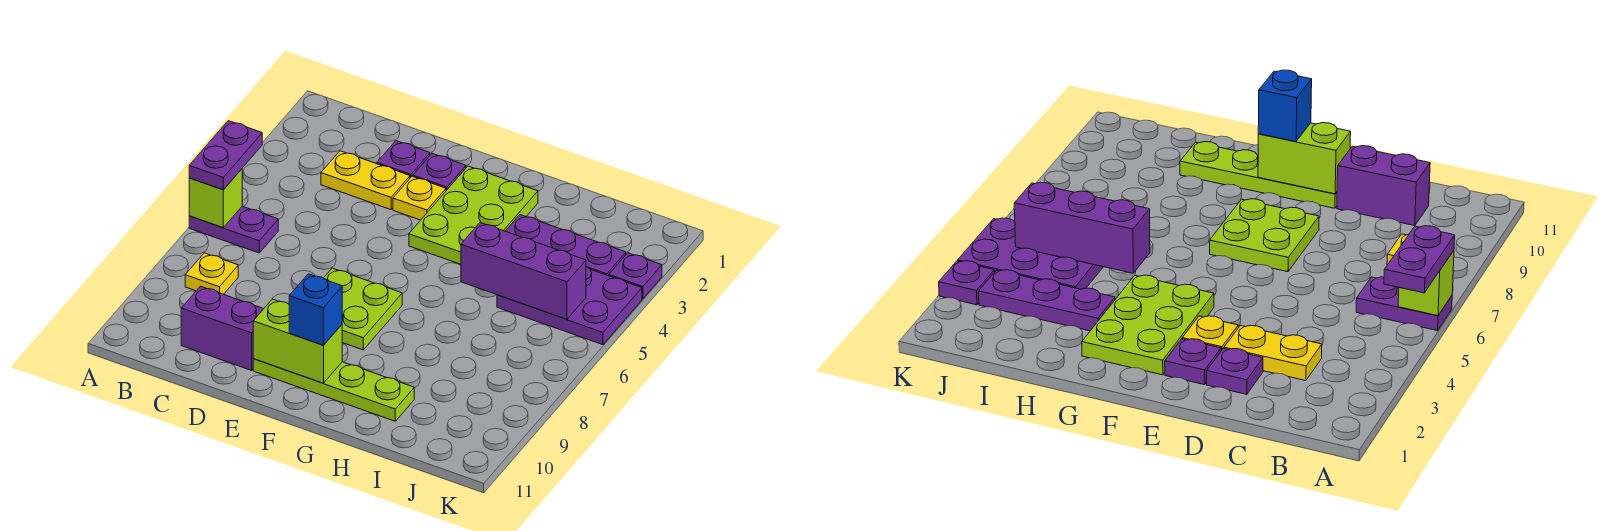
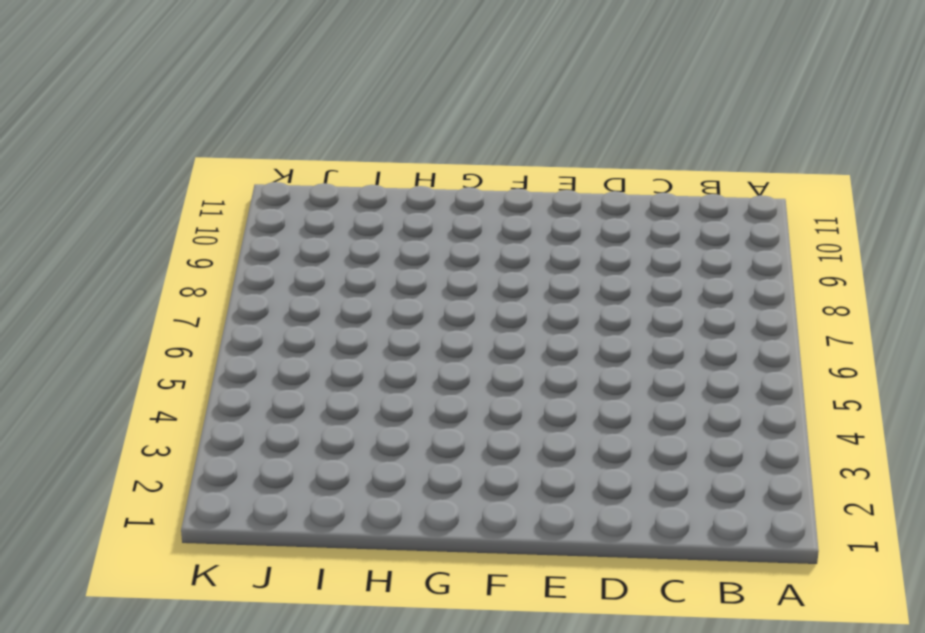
none -> purple 1x2 plate [189,206,278,253]
none -> yellow 1x1 plate [185,253,238,294]
none -> yellow 1x2 plate [321,151,410,210]

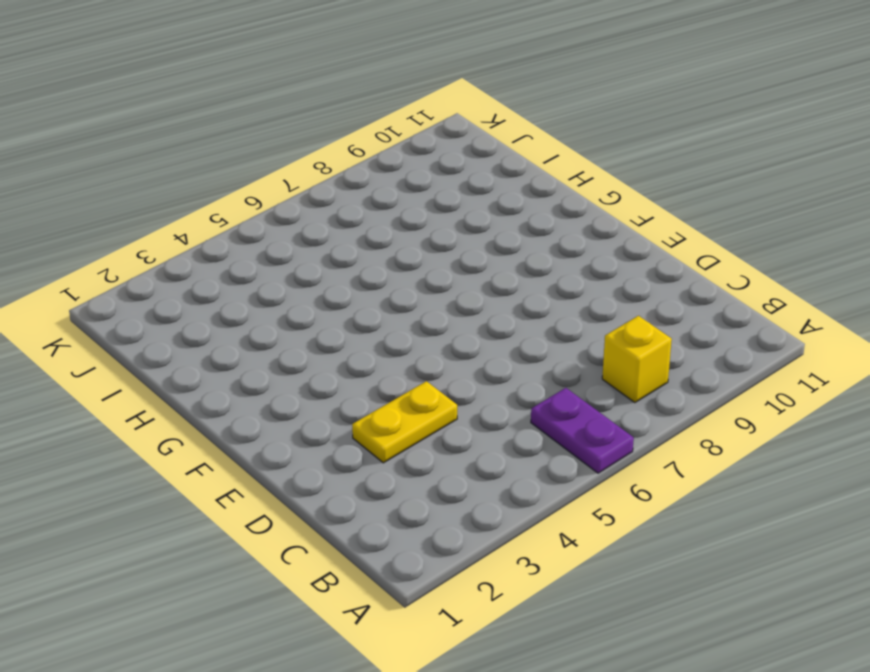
yellow 1x1 brick [602,316,672,403] -> yellow 1x1 plate [185,253,238,294]
yellow 1x2 plate [352,381,457,463] -> yellow 1x2 plate turned to [321,151,410,210]
none -> purple 1x2 brick [181,286,263,370]
none -> purple 1x1 plate [377,141,430,178]
none -> purple 1x1 plate [413,153,466,191]

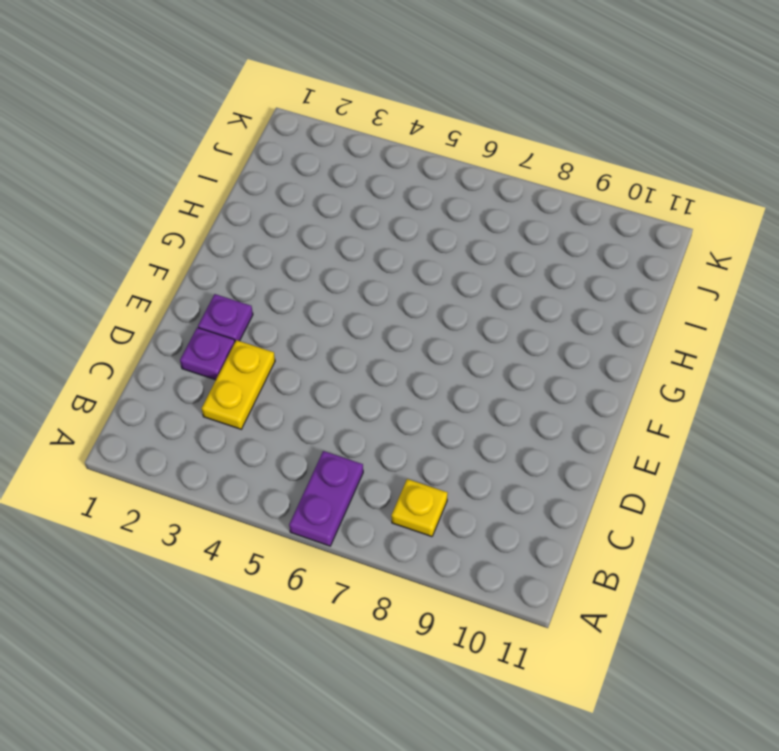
none -> purple 1x2 brick [181,286,263,370]
none -> yellow 1x1 plate [393,176,446,220]
none -> lime 2x2 plate [324,268,402,350]

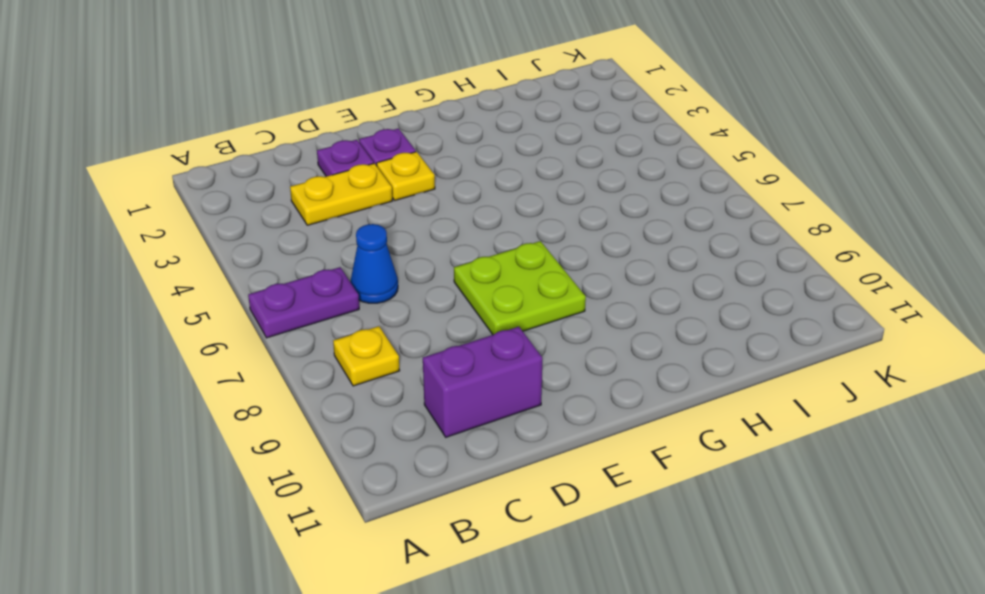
blue 1x1 cone [351,224,398,303] -> none
none -> lime 1x4 plate [253,359,414,421]
none -> lime 2x3 plate [409,166,538,264]
none -> purple 1x3 plate [506,215,626,276]

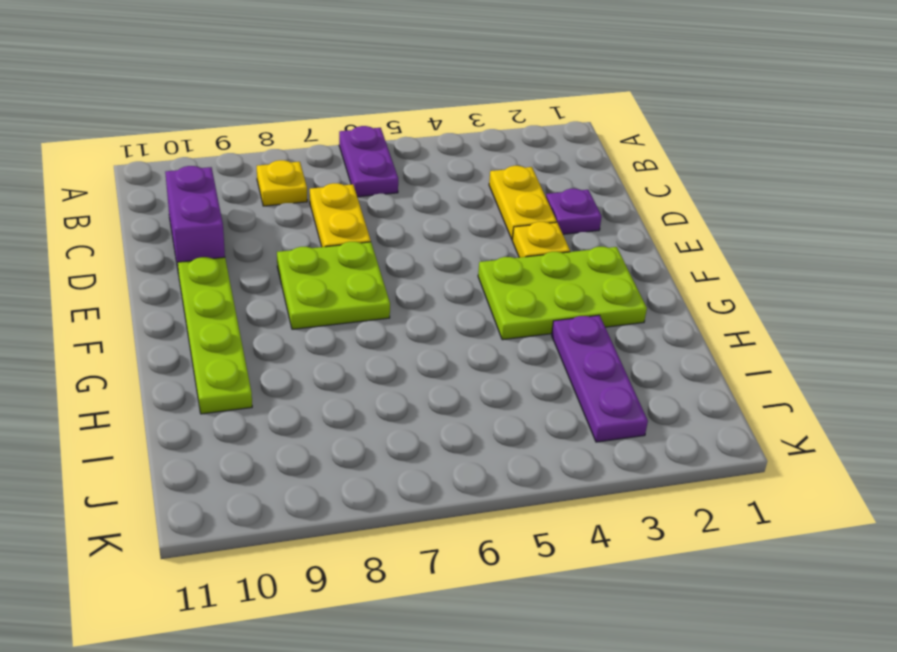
yellow 1x2 plate [310,183,371,247] -> none
none -> purple 1x1 plate [413,153,466,191]
none -> purple 2x3 plate [497,267,642,345]
none -> purple 1x1 plate [609,253,662,299]

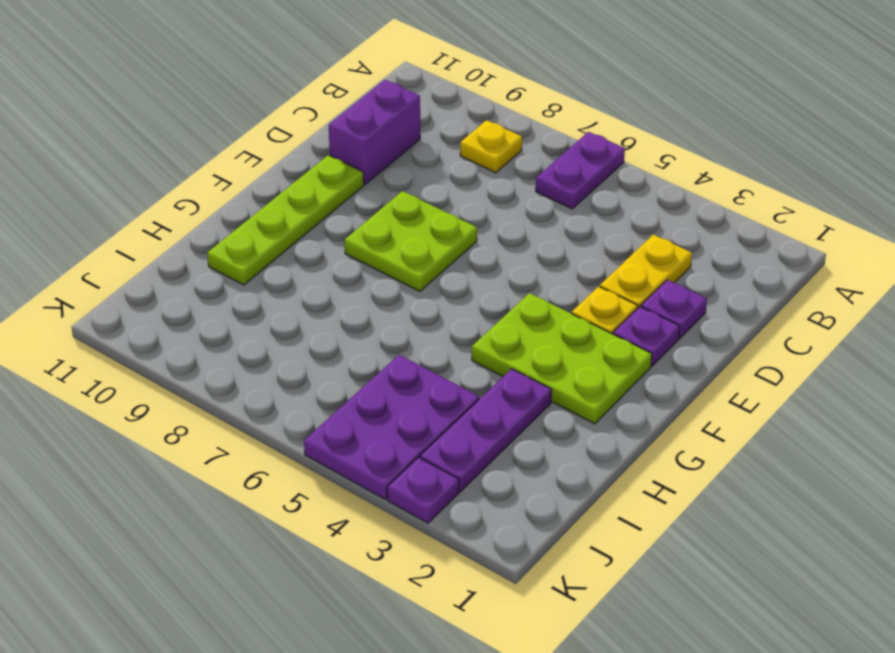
none -> lime 1x1 brick [189,169,242,227]
none -> lime 1x2 brick [253,299,342,383]
none -> purple 1x3 brick [461,222,586,319]

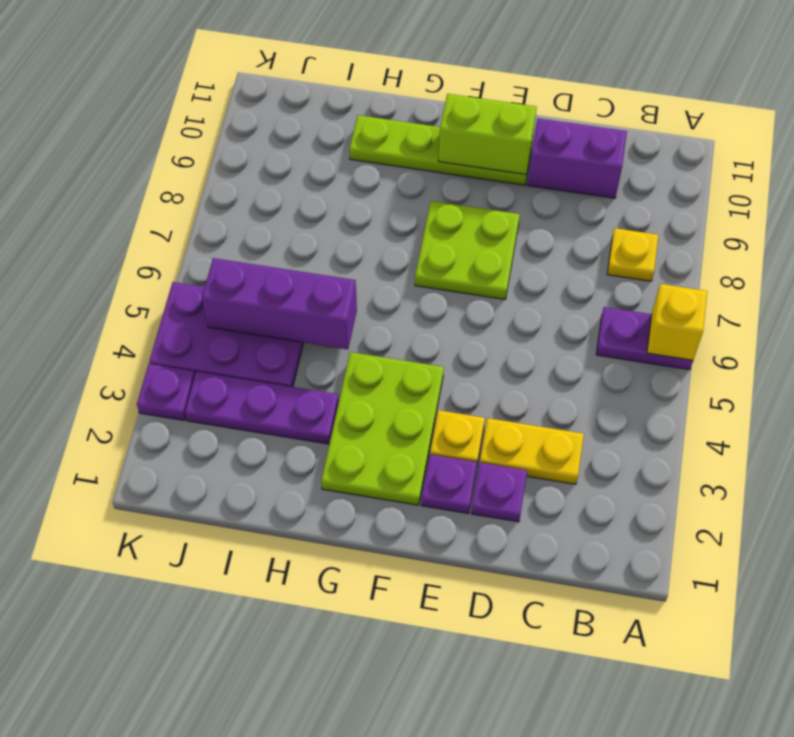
yellow 1x1 brick [647,284,707,360] -> lime 1x1 brick [189,169,242,227]
none -> purple 1x2 plate [189,121,262,190]
none -> blue 1x1 brick [289,274,342,345]

